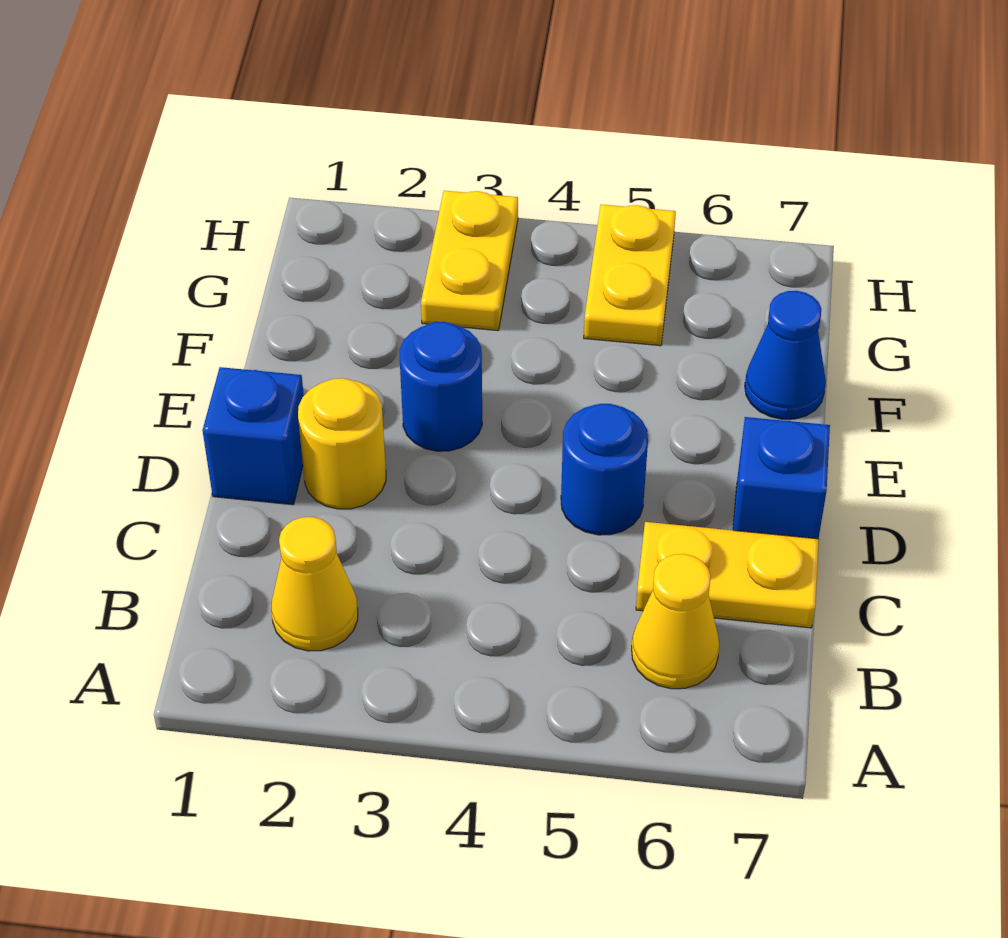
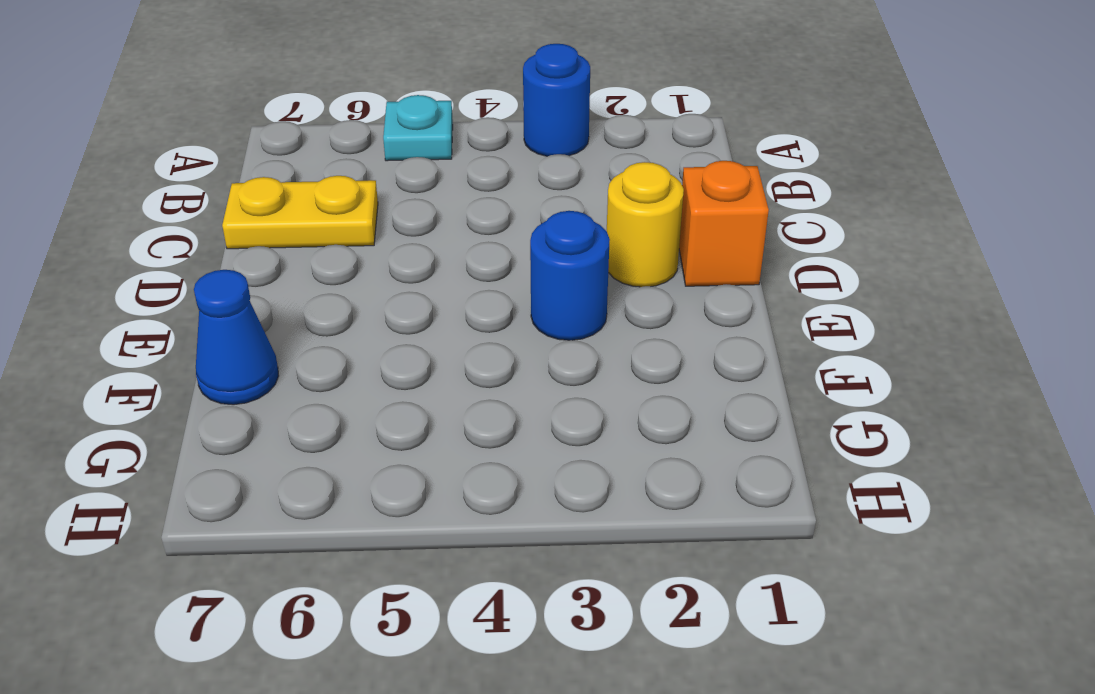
blue 1x1 round brick [523,44,590,156] -> blue 1x1 round brick moved to [561,404,648,535]
cyan 1x1 plate [383,95,453,161] -> none
orange 1x1 brick [679,161,769,286] -> blue 1x1 brick [203,367,304,505]
none -> yellow 1x1 cone [271,517,358,651]
none -> yellow 1x1 cone [632,554,719,689]

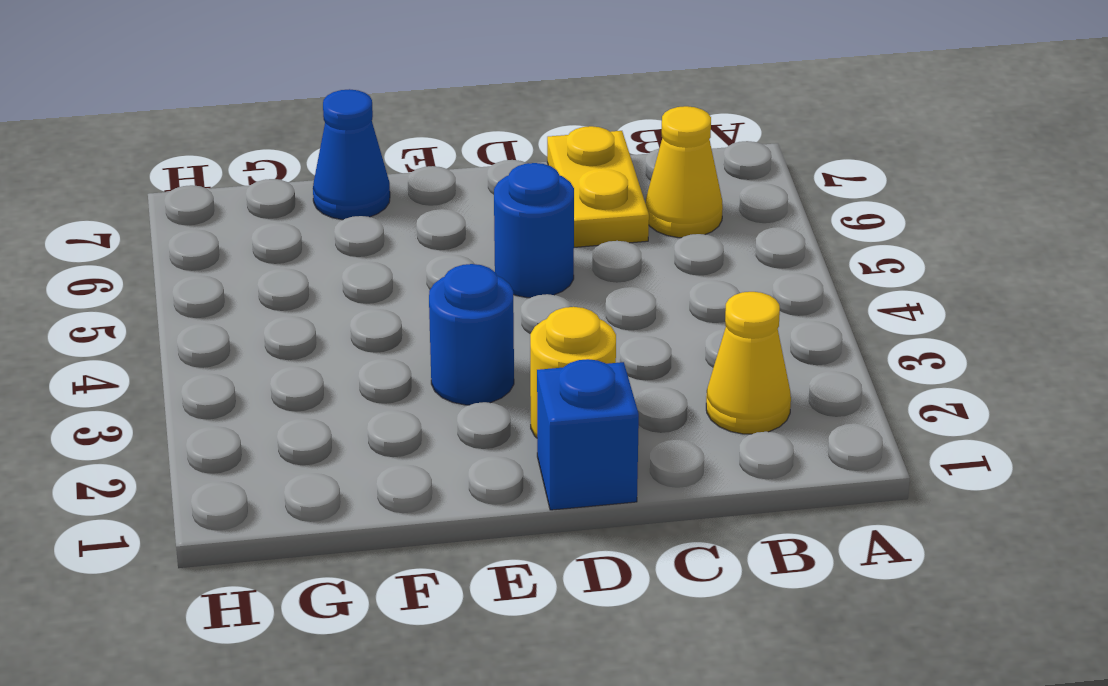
none -> blue 1x1 brick [733,417,830,539]
none -> yellow 1x2 plate [421,191,518,331]

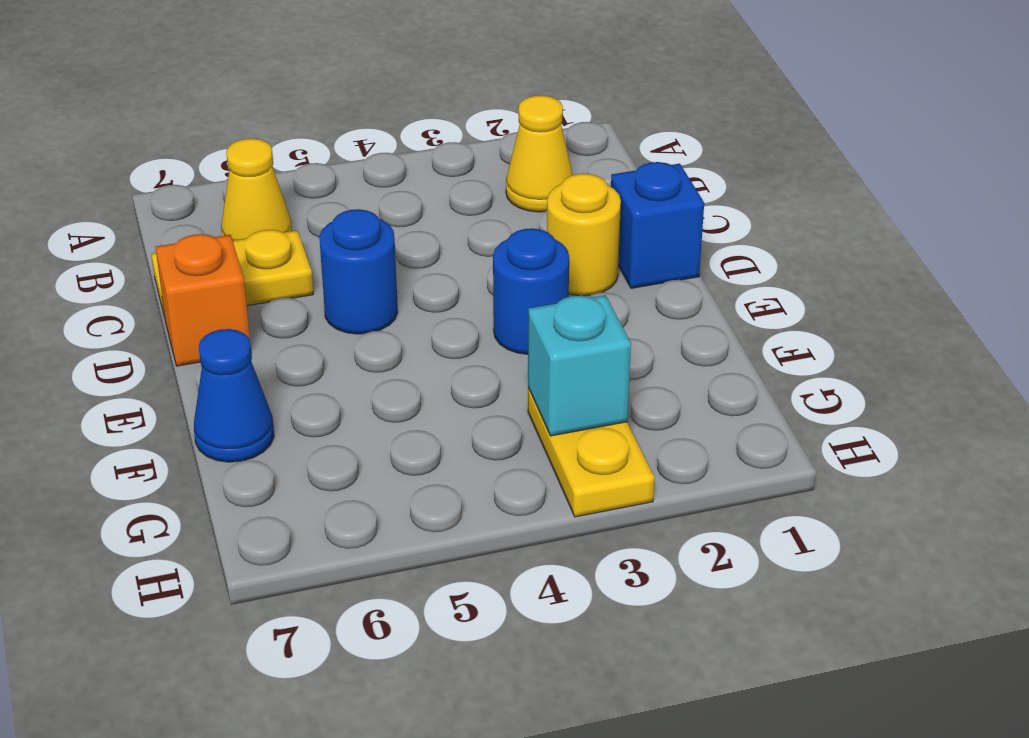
orange 1x1 brick [156,234,250,366] -> blue 1x1 brick [733,417,830,539]
cyan 1x1 brick [528,295,631,436] -> none
none -> yellow 1x2 plate [584,204,676,346]

